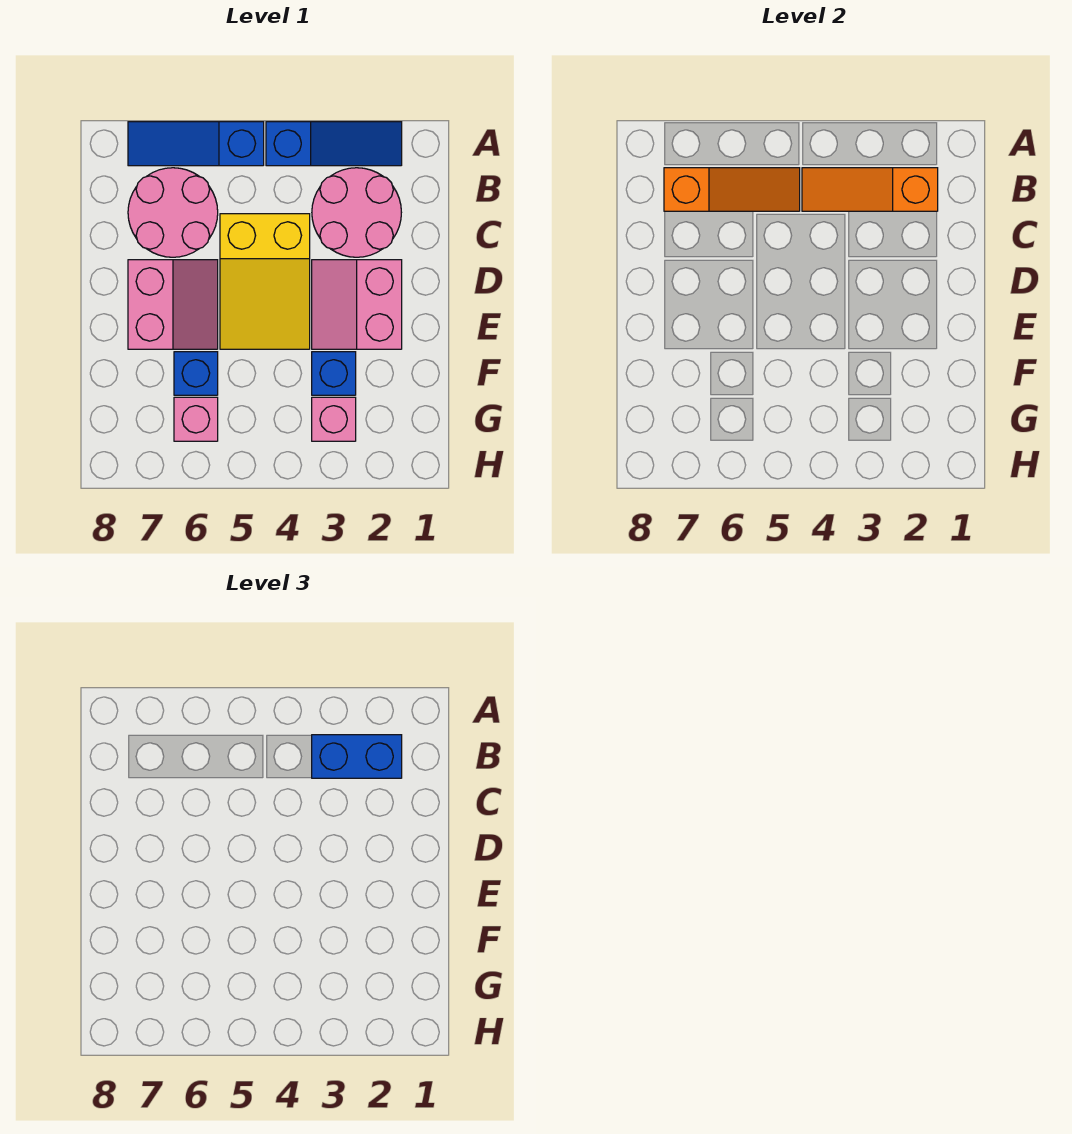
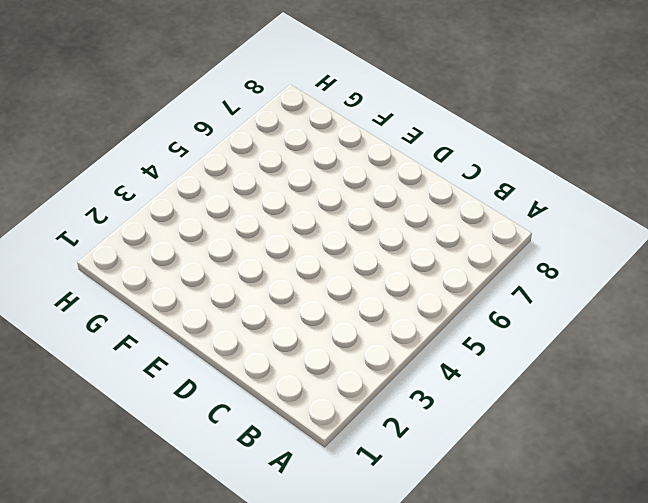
none -> blue 1x3 slope [266,122,402,166]
none -> blue 1x3 slope [128,122,264,166]
none -> pink 2x2 round brick [312,168,401,257]

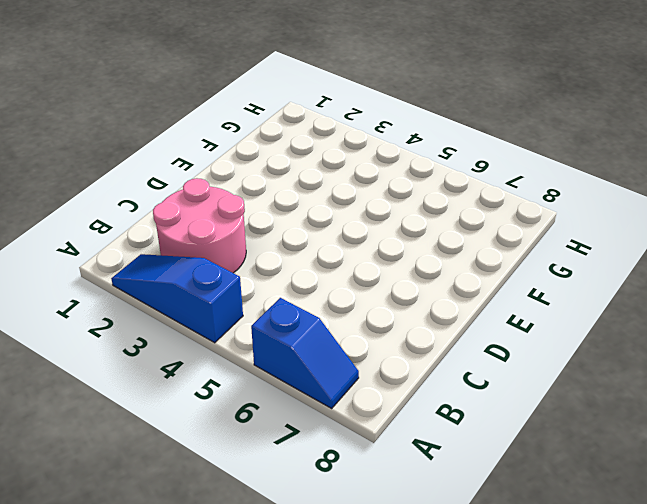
blue 1x2 slope [251,298,359,408] -> blue 1x3 slope [128,122,264,166]
none -> pink 2x2 round brick [128,168,218,257]
none -> yellow 2x3 slope [220,214,310,349]
none -> pink 2x2 slope [312,260,402,349]

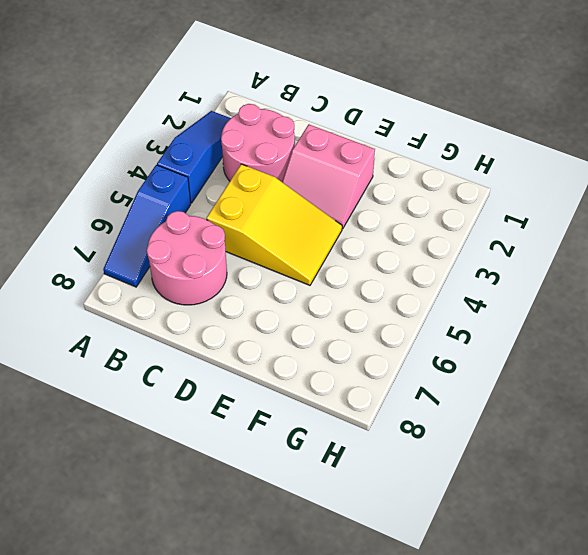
none -> pink 2x2 slope [128,260,218,349]
none -> blue 1x1 brick [312,352,356,395]
none -> blue 1x1 brick [174,352,218,395]

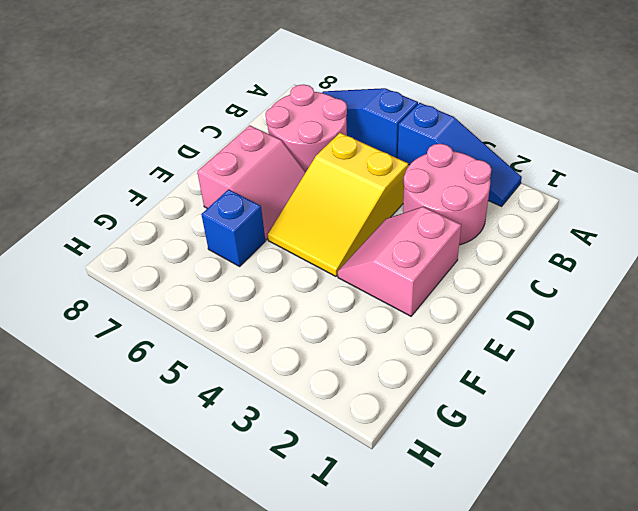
none -> blue 1x1 brick [312,352,356,395]
none -> pink 1x1 brick [312,397,356,441]
none -> pink 1x1 brick [174,397,218,441]

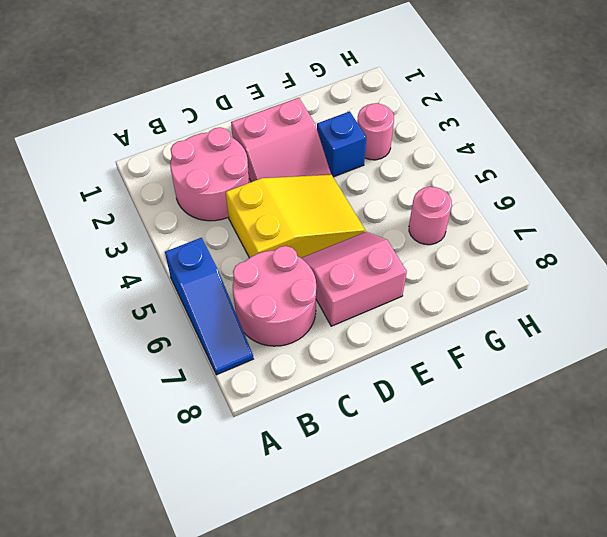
pink 1x1 round brick [357,103,394,160] -> pink 1x1 brick [312,397,356,441]
pink 1x1 round brick [409,187,452,245] -> pink 1x1 brick [174,397,218,441]
none -> blue 1x3 slope [266,122,402,166]
none -> blue 1x1 brick [174,352,218,395]
none -> orange 1x3 slope [802,168,938,211]

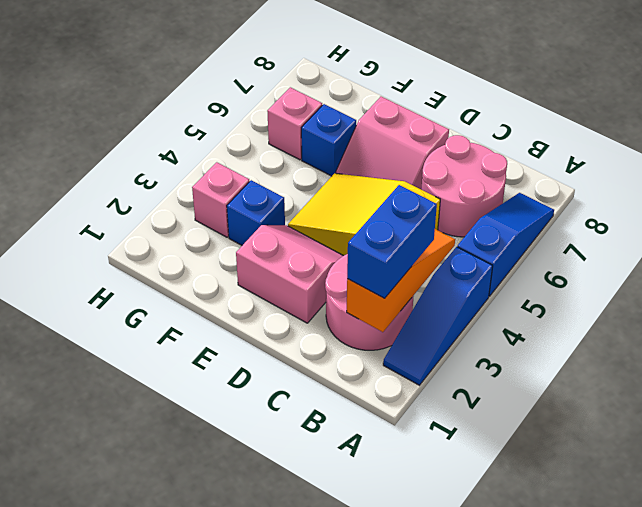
none -> orange 1x3 slope [664,168,800,211]

